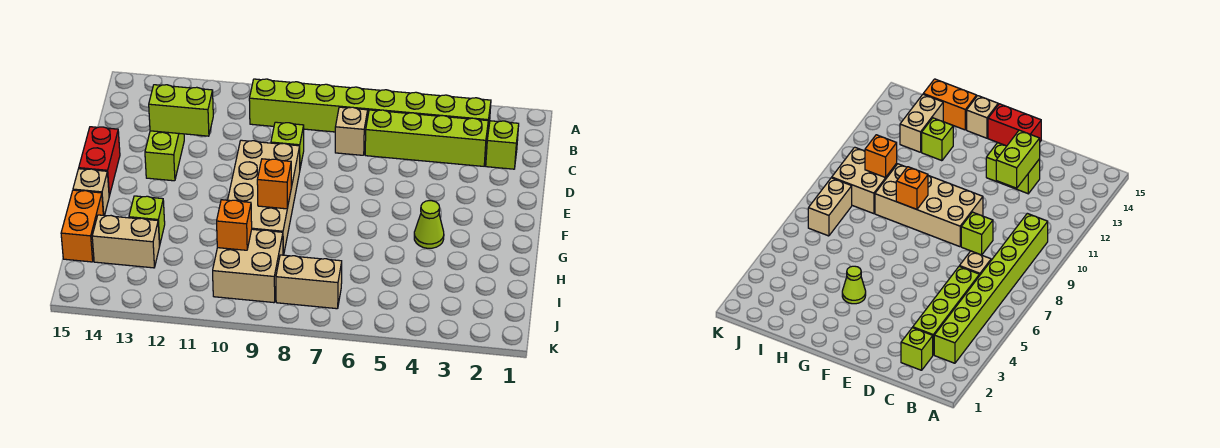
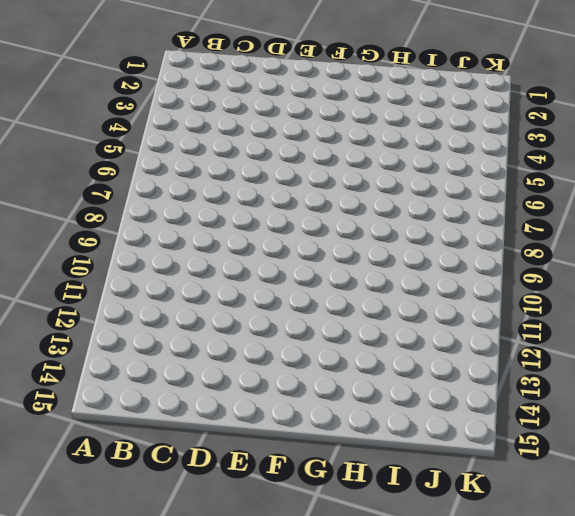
none -> lime 1x8 brick [249,79,491,139]
none -> lime 1x1 brick [486,121,519,169]
none -> lime 1x4 brick [365,110,488,166]

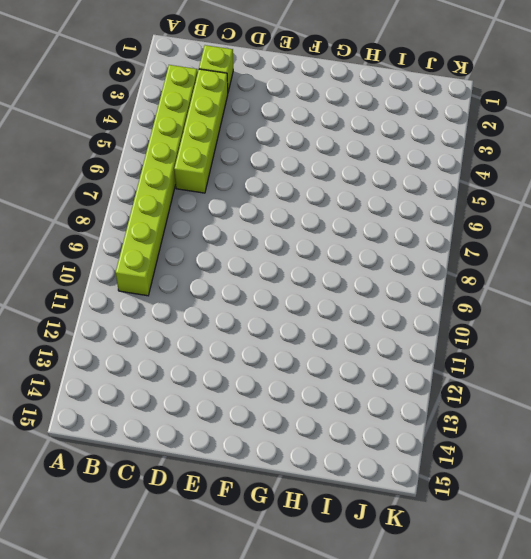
none -> tan 1x1 brick [335,107,368,155]
none -> lime 1x1 brick [271,122,304,168]
none -> lime 1x2 brick [145,131,184,181]

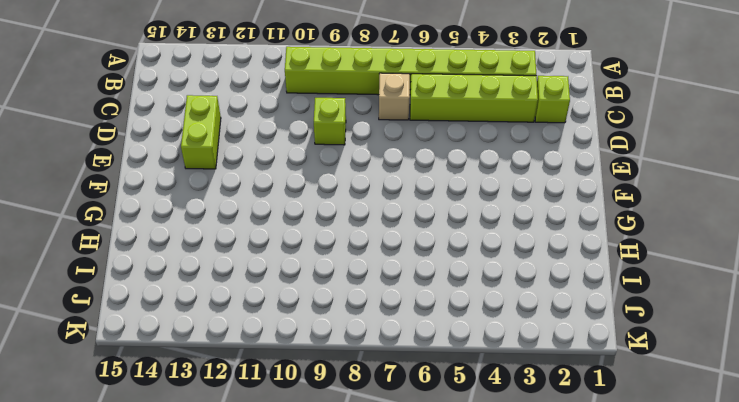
none -> tan 2x4 brick [228,140,300,255]
none -> red 1x2 brick [79,127,120,196]
none -> lime 1x1 cone [414,201,444,248]

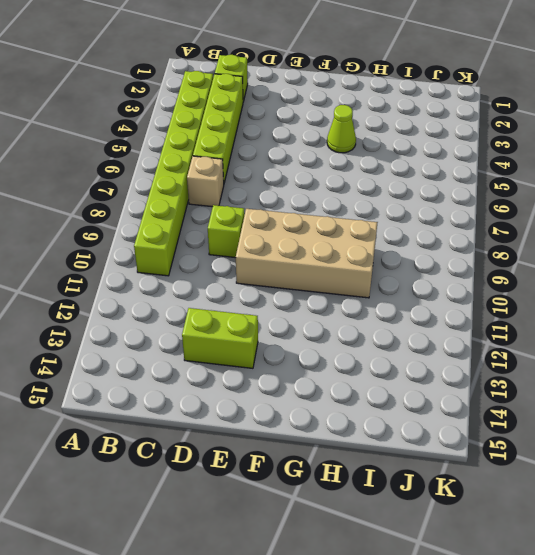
none -> red 1x2 brick [79,127,120,196]
none -> tan 1x1 brick [73,169,109,216]
none -> lime 1x1 brick [129,196,165,245]

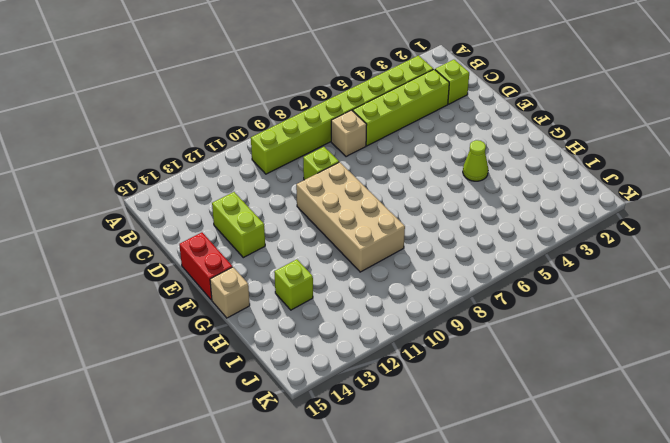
none -> orange 1x2 brick [61,190,103,262]
none -> tan 2x2 brick [213,229,283,303]
none -> tan 1x2 brick [92,215,160,268]

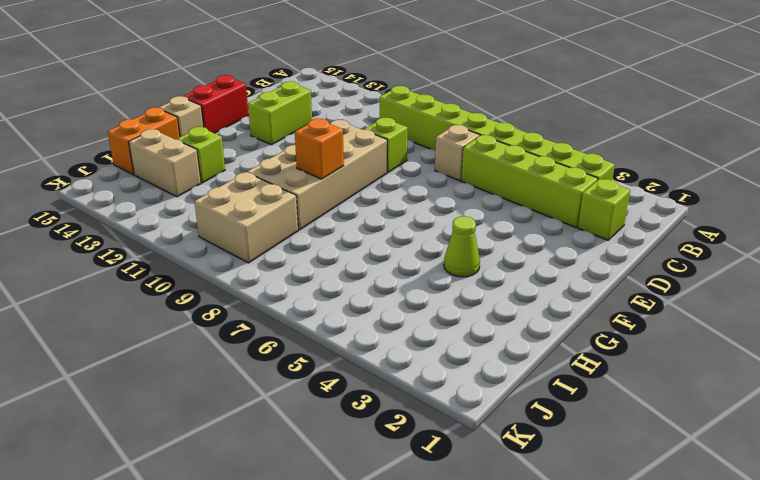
none -> tan 1x2 brick [276,255,342,309]
none -> lime 1x2 brick [149,85,213,136]
none -> orange 1x1 brick [217,200,252,250]

